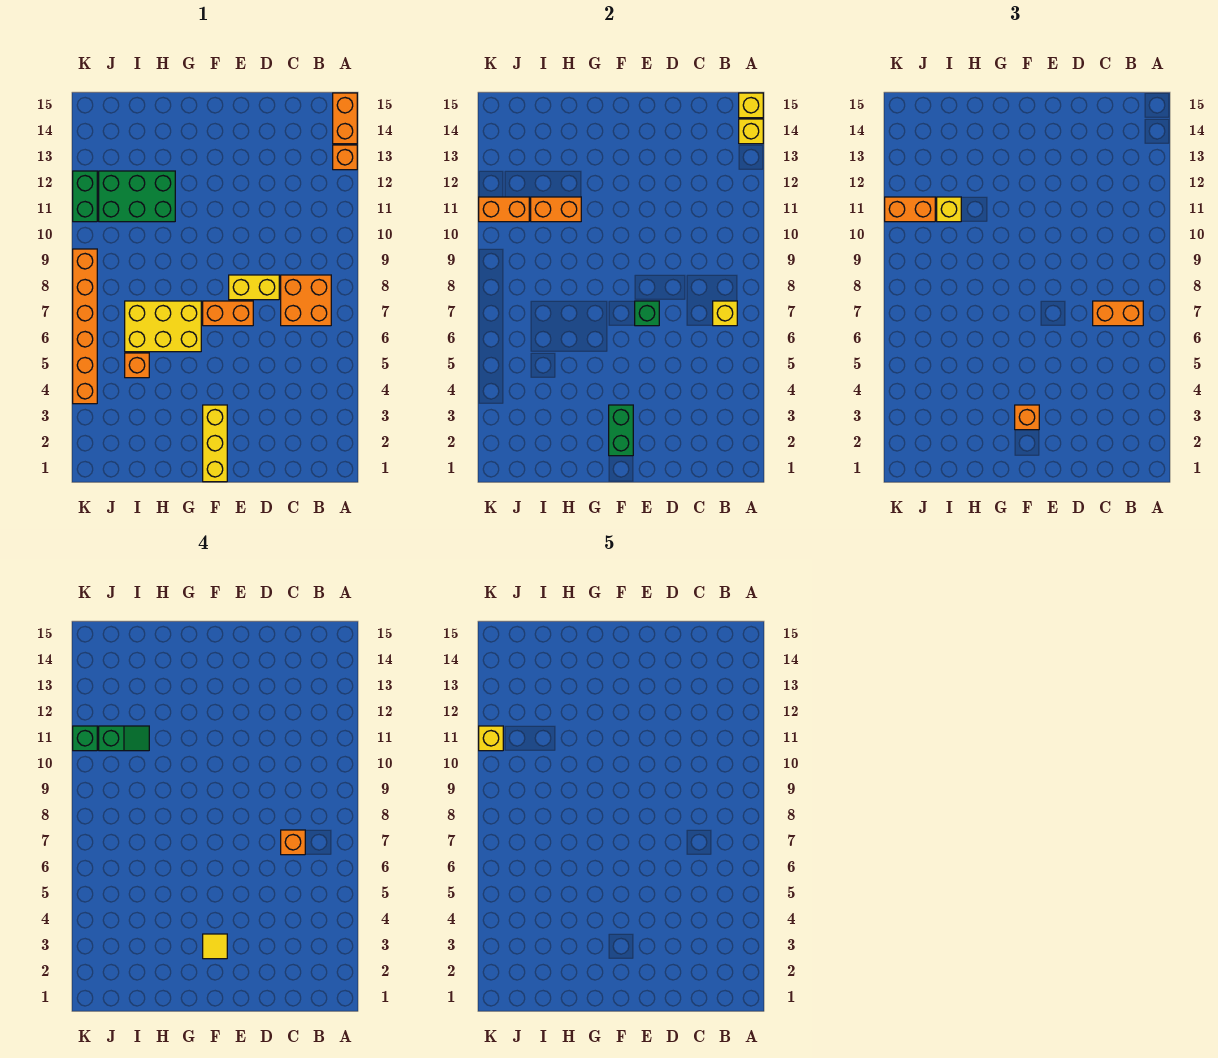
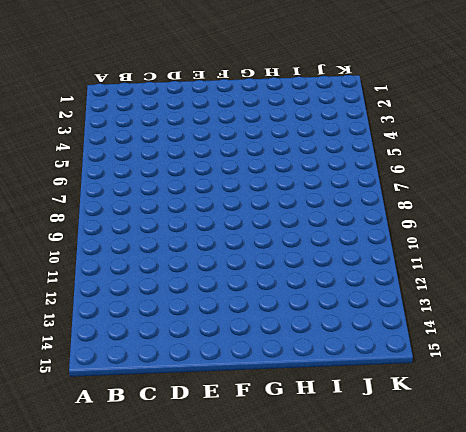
none -> orange 1x1 brick [333,145,357,170]
none -> orange 1x2 brick [333,93,357,144]
none -> orange 2x2 brick [281,275,331,326]

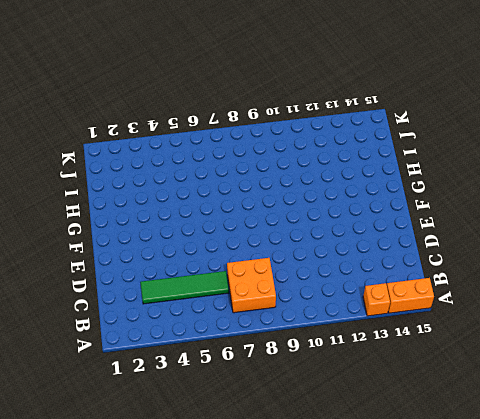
green 1x4 tile [141,271,229,304] -> none
none -> yellow 1x2 brick [229,275,279,300]
none -> orange 1x2 brick [203,301,253,326]
none -> yellow 1x3 brick [203,405,227,482]

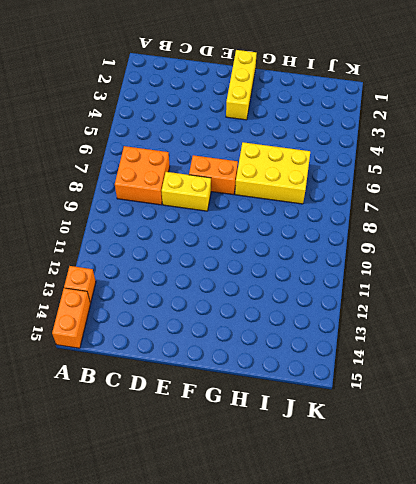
none -> green 2x3 brick [99,171,175,222]
none -> orange 1x1 brick [125,353,149,378]
none -> orange 1x6 brick [73,249,97,404]

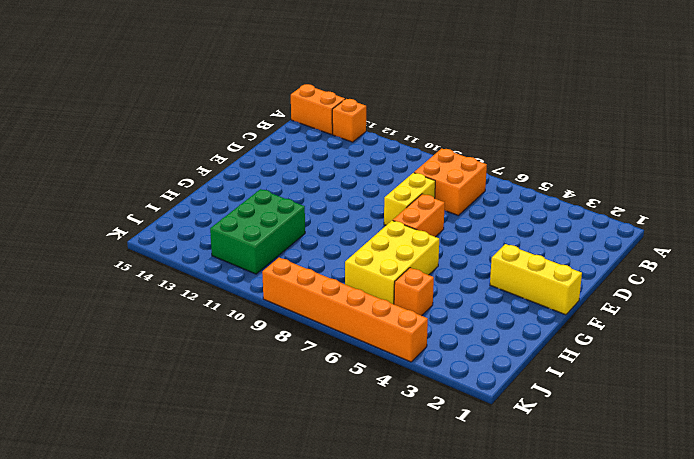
none -> green 1x2 brick [73,171,97,222]
none -> yellow 1x1 brick [739,119,763,144]
none -> yellow 1x1 brick [739,93,763,118]

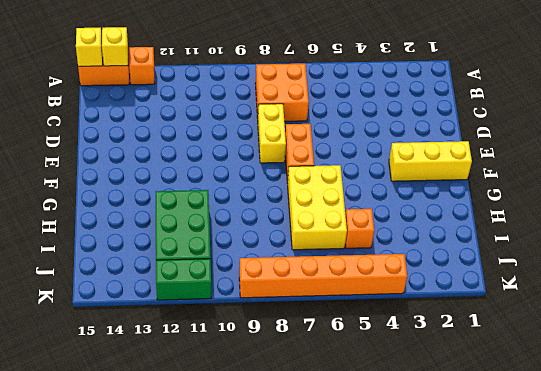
none -> yellow 1x1 brick [713,301,737,326]
none -> green 1x1 brick [635,301,659,326]
none -> green 1x2 brick [609,405,633,456]

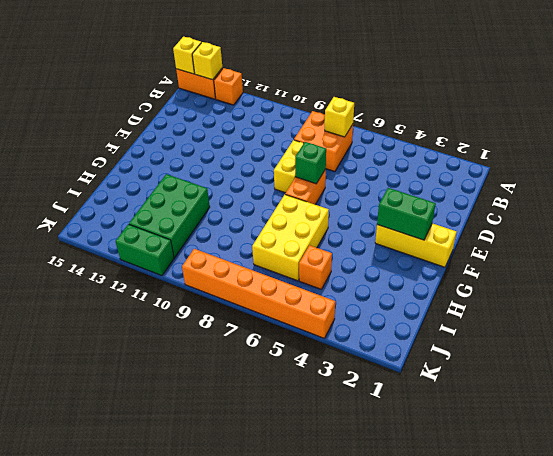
none -> orange 1x2 brick [531,197,581,222]
none -> orange 1x2 brick [479,197,529,222]
none -> orange 1x2 brick [1093,301,1143,326]

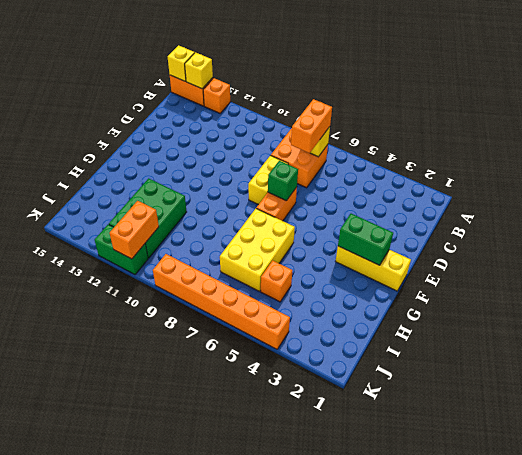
none -> orange 1x2 brick [531,197,581,222]
none -> orange 1x1 brick [1015,405,1039,430]
none -> yellow 1x1 brick [937,197,961,222]

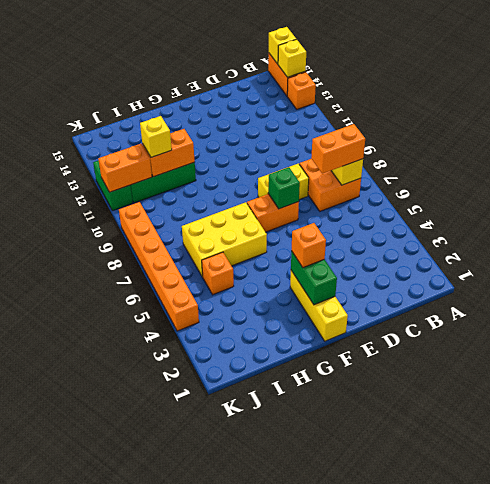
none -> orange 1x2 brick [885,197,935,222]
none -> orange 1x1 brick [281,830,305,855]
none -> yellow 1x1 tile [203,934,227,959]

